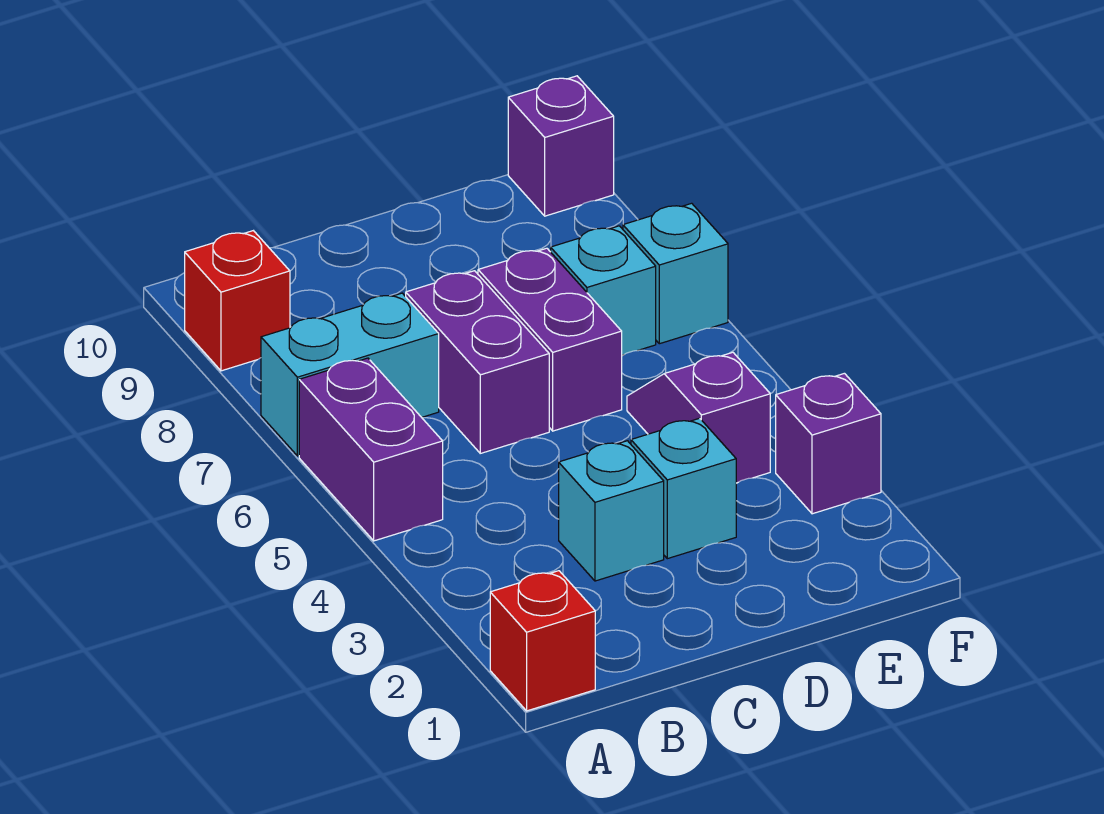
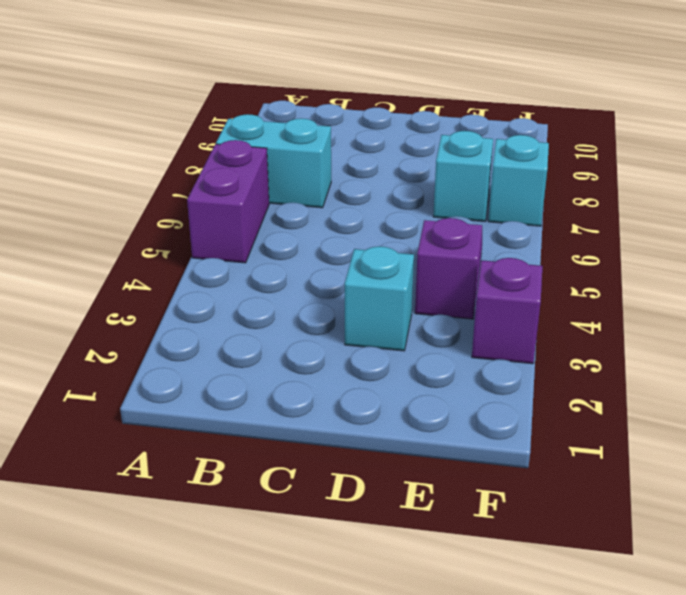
none -> red 1x1 brick [490,571,595,711]
none -> red 1x1 brick [185,231,290,371]
none -> cyan 1x1 brick [559,441,664,581]

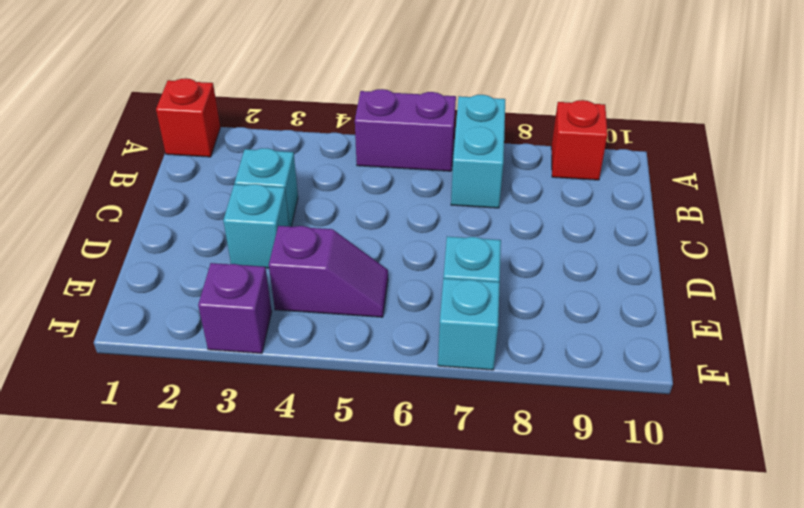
none -> purple 1x2 brick [406,271,549,453]
none -> purple 1x2 brick [478,248,622,431]
none -> purple 1x1 brick [508,76,614,216]

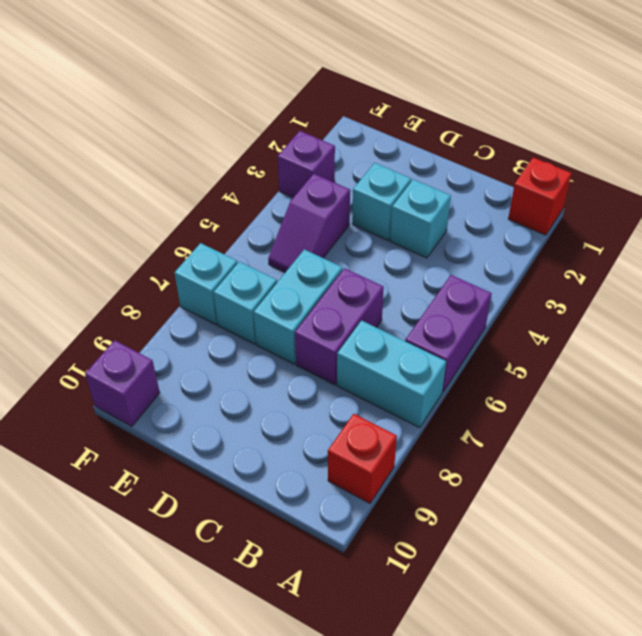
cyan 1x2 brick [254,249,342,364] -> purple 1x2 brick [478,248,622,431]

